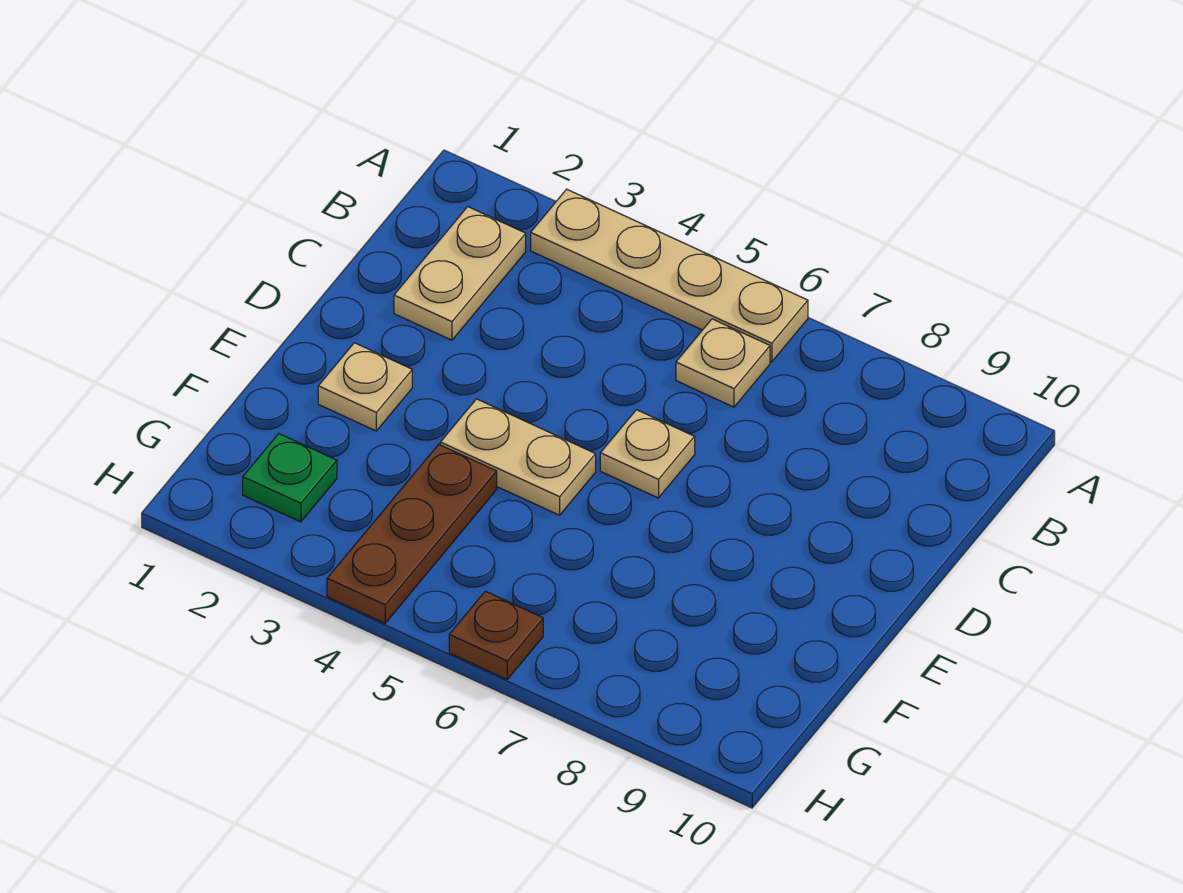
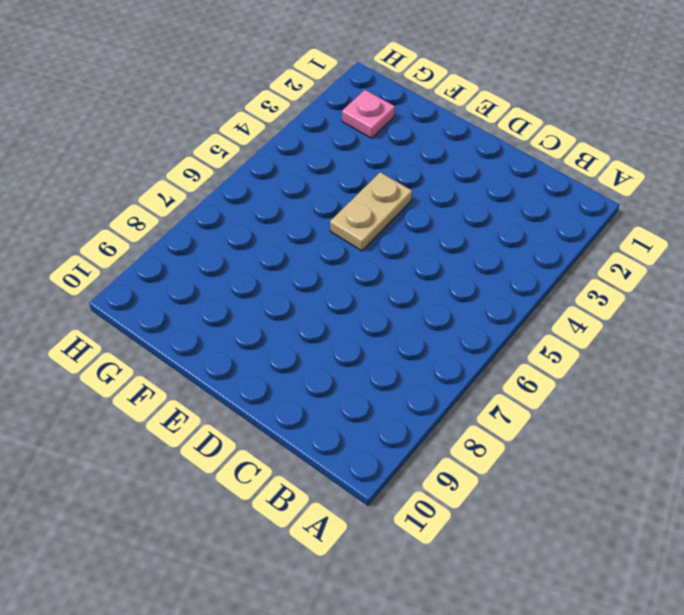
pink 1x1 plate [342,90,395,138] -> green 1x1 plate [243,434,337,522]
none -> tan 1x4 plate [531,189,808,362]
none -> tan 1x2 plate [394,207,526,340]

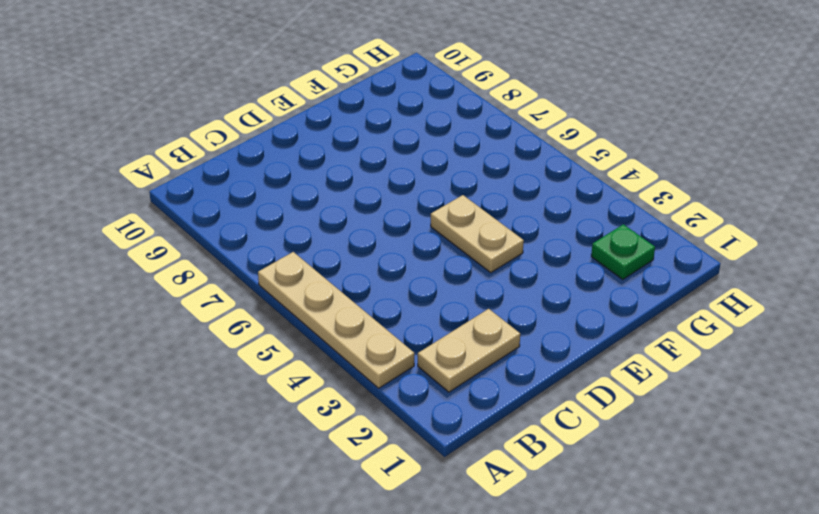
none -> tan 1x1 plate [676,319,770,407]
none -> tan 1x1 plate [600,410,695,498]

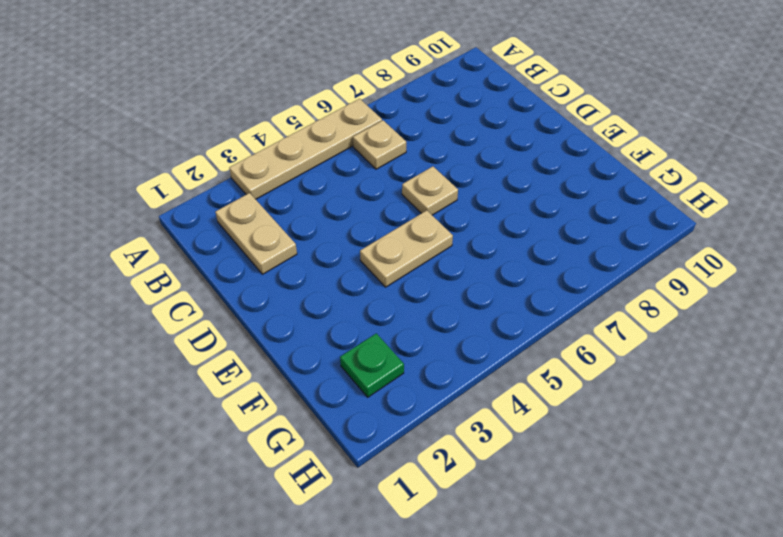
none -> tan 1x1 plate [318,343,412,431]
none -> brown 1x3 plate [327,444,497,623]

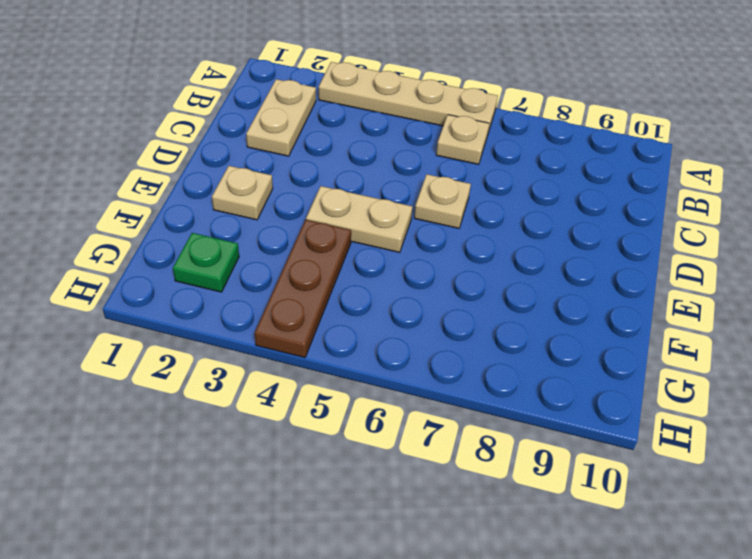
none -> brown 1x1 plate [449,591,543,679]

